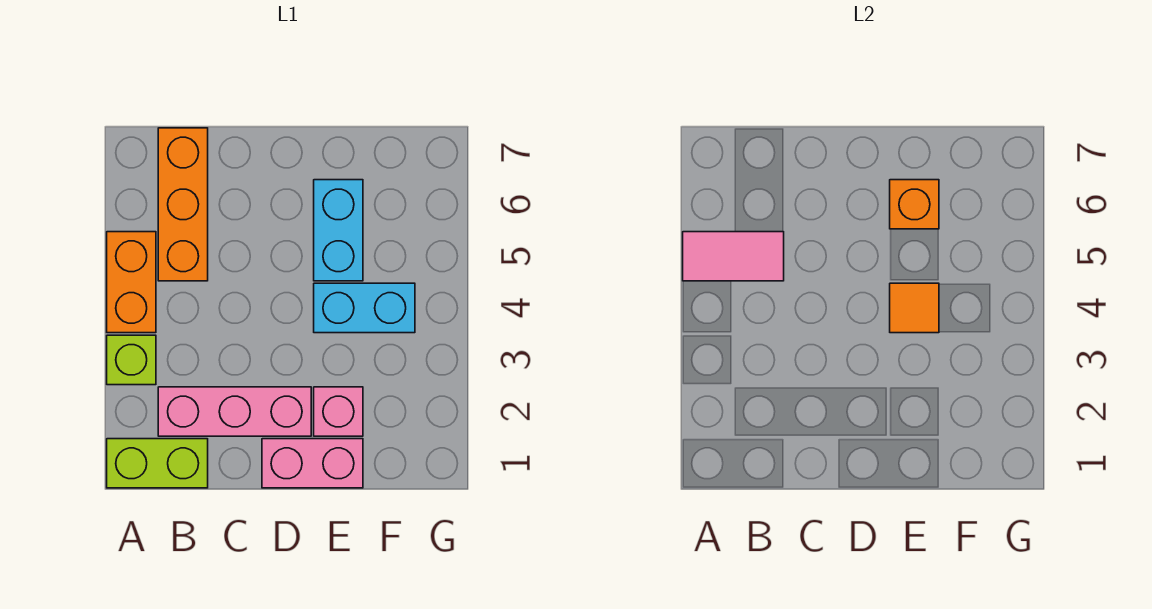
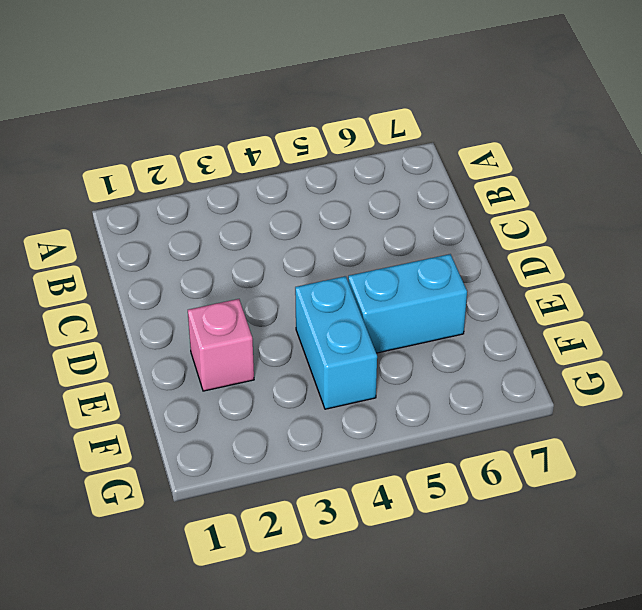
none -> lime 1x2 brick [107,439,208,488]
none -> lime 1x1 brick [107,335,156,385]
none -> orange 1x2 brick [107,232,156,333]

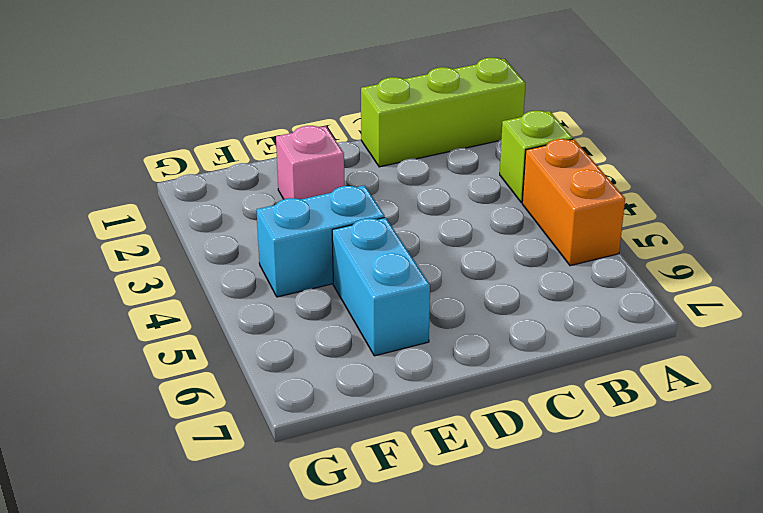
lime 1x3 brick [361,58,526,167] -> lime 1x2 brick [107,439,208,488]
none -> pink 1x3 brick [158,387,311,436]
none -> orange 1x3 brick [158,128,208,281]
none -> pink 1x2 brick [262,439,363,488]

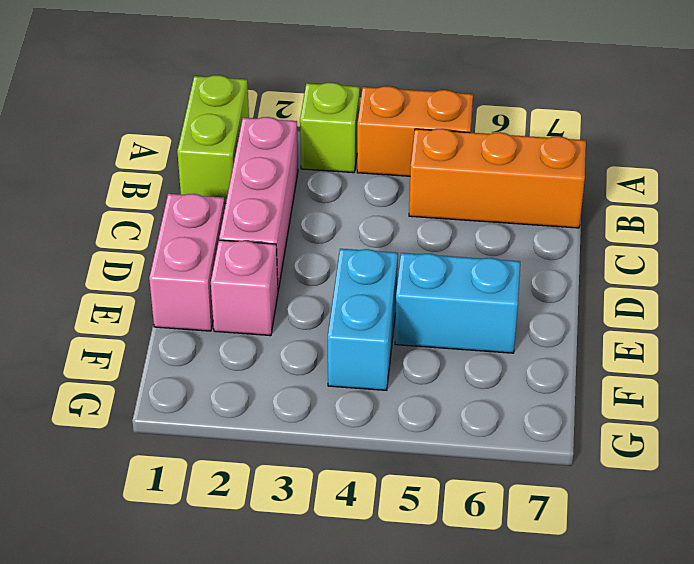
none -> pink 1x2 tile [683,232,784,281]
none -> orange 1x1 tile [890,283,939,333]
none -> orange 1x1 brick [890,180,939,229]

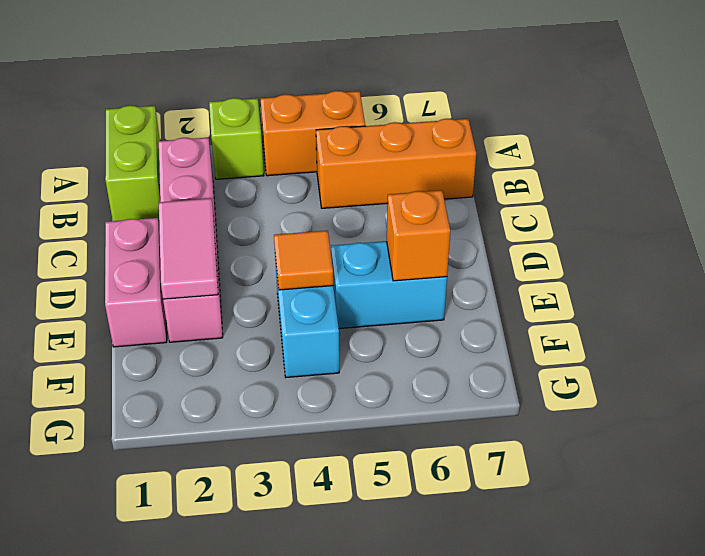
pink 1x2 tile [159,198,218,299] -> pink 1x2 tile moved to [683,232,784,281]

